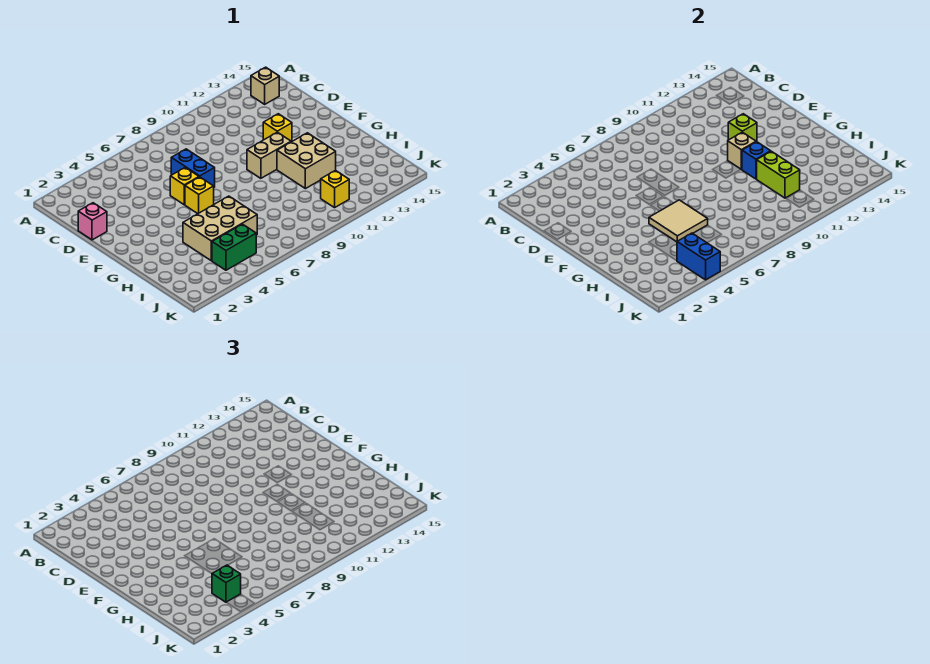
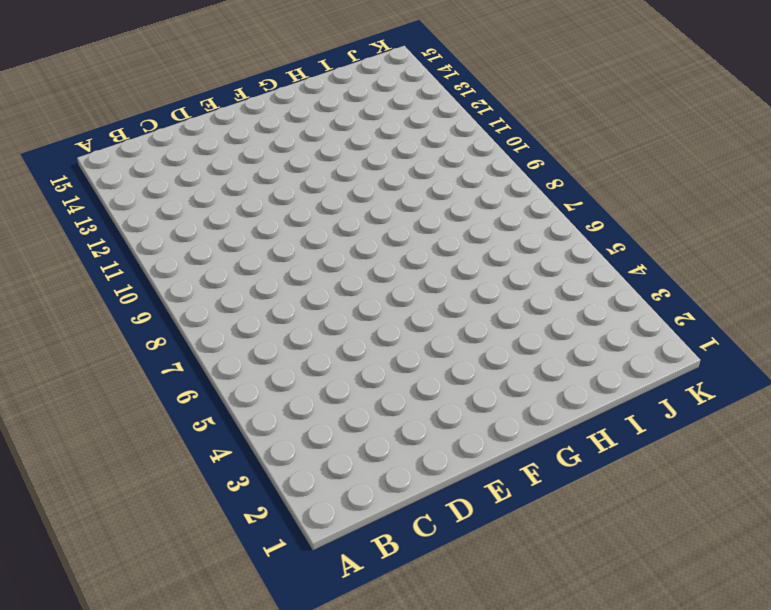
none -> tan 1x1 brick [251,67,279,104]
none -> pink 1x1 brick [78,203,107,240]
none -> blue 1x2 brick [171,149,215,187]

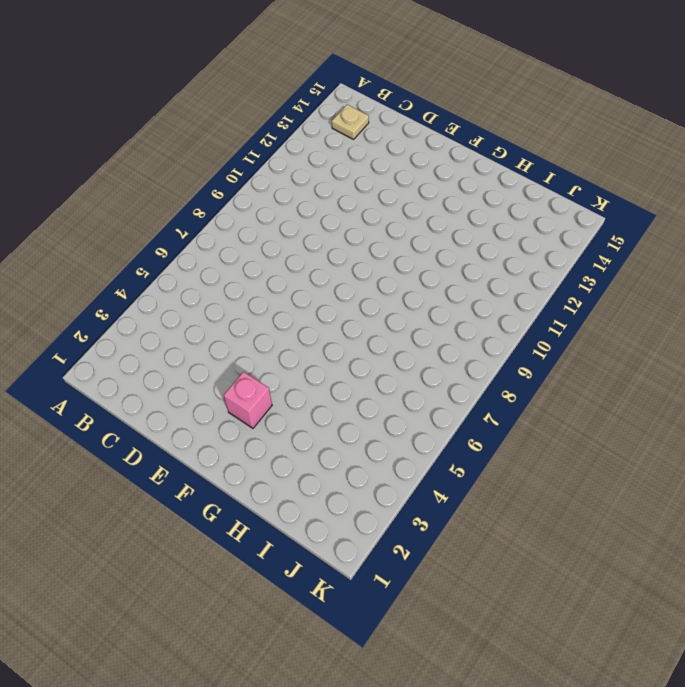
tan 1x1 plate [332,105,369,139] -> tan 1x1 brick [251,67,279,104]
pink 1x1 brick [224,372,272,428] -> pink 1x1 brick moved to [78,203,107,240]
none -> blue 1x2 brick [171,149,215,187]
none -> yellow 1x1 brick [170,168,199,205]
none -> yellow 1x1 brick [263,114,292,142]

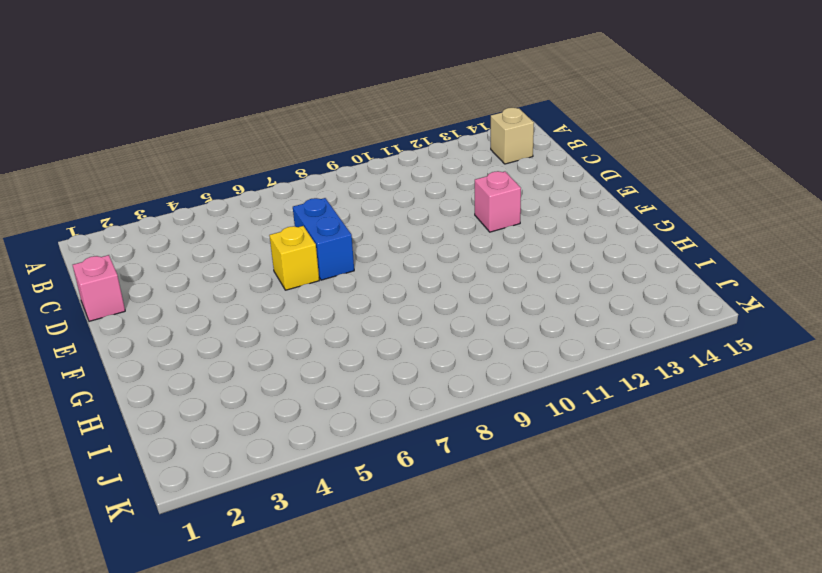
pink 1x1 brick [475,171,521,232] -> yellow 1x1 brick [263,114,292,142]
none -> yellow 1x1 brick [185,177,214,214]
none -> tan 1x2 brick [247,132,291,178]
none -> tan 2x2 brick [277,133,336,189]

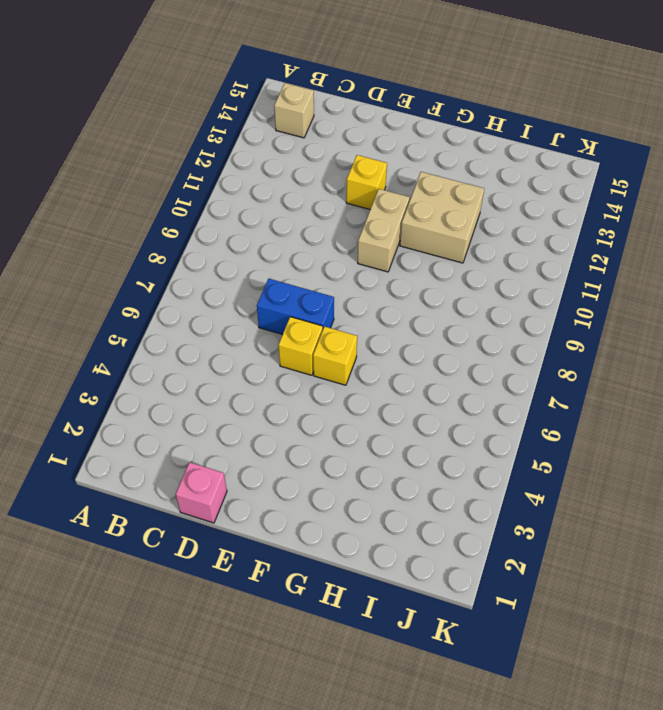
none -> tan 2x3 brick [183,196,257,261]
none -> green 1x2 brick [212,224,256,270]
none -> yellow 1x1 brick [321,170,349,208]

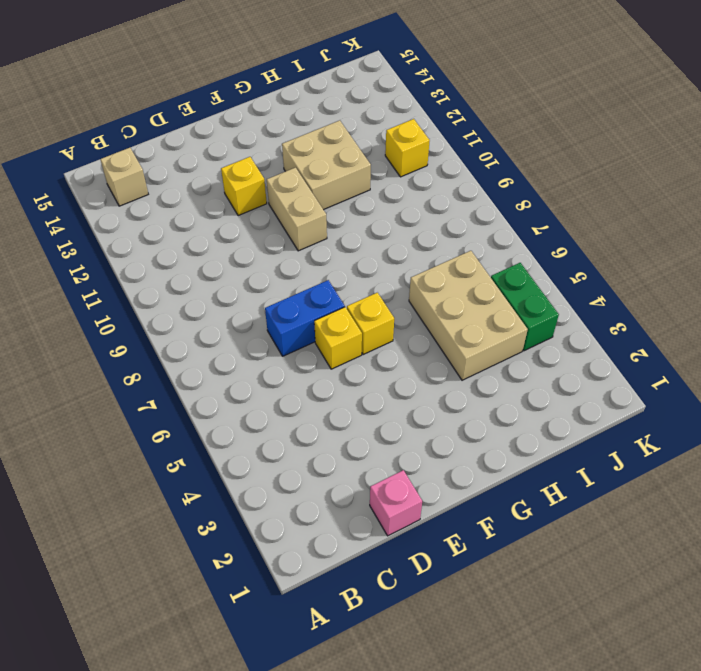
none -> lime 1x1 brick [728,114,757,142]
none -> tan 1x1 brick [728,132,756,169]
none -> tan 2x2 tile [649,200,708,242]

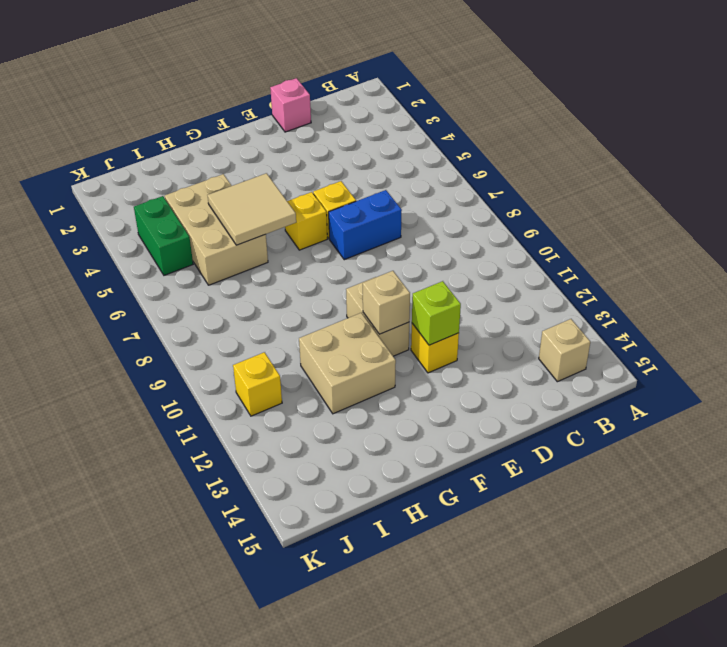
none -> blue 1x1 brick [742,142,771,179]
none -> lime 1x2 brick [757,151,800,198]
none -> blue 1x2 brick [677,233,720,280]

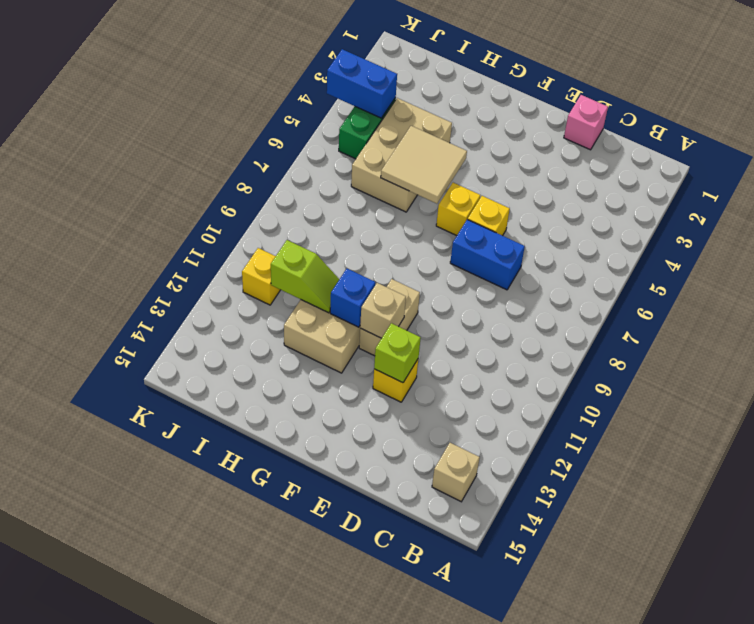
lime 1x2 slope [271,240,339,313] -> lime 1x2 brick [757,151,800,198]
none -> green 1x1 brick [212,565,241,602]

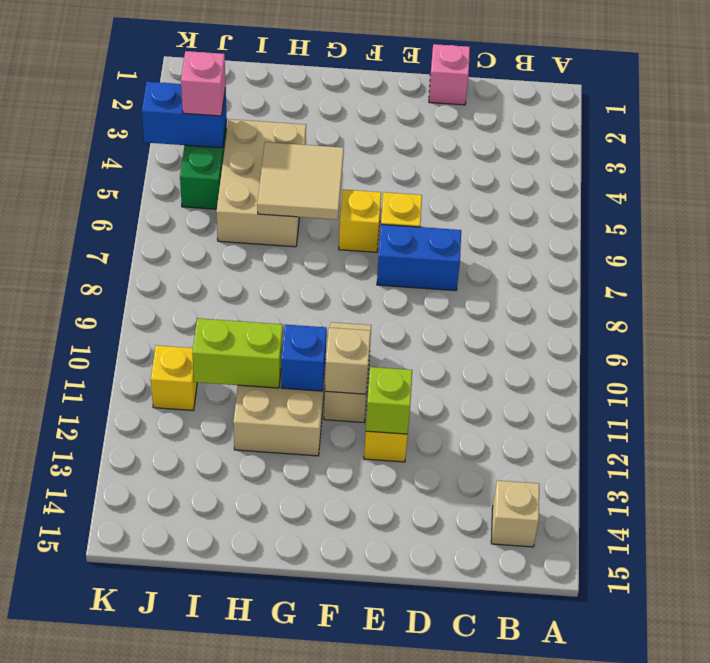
pink 1x1 brick [181,51,226,116] -> green 1x1 brick [212,565,241,602]

